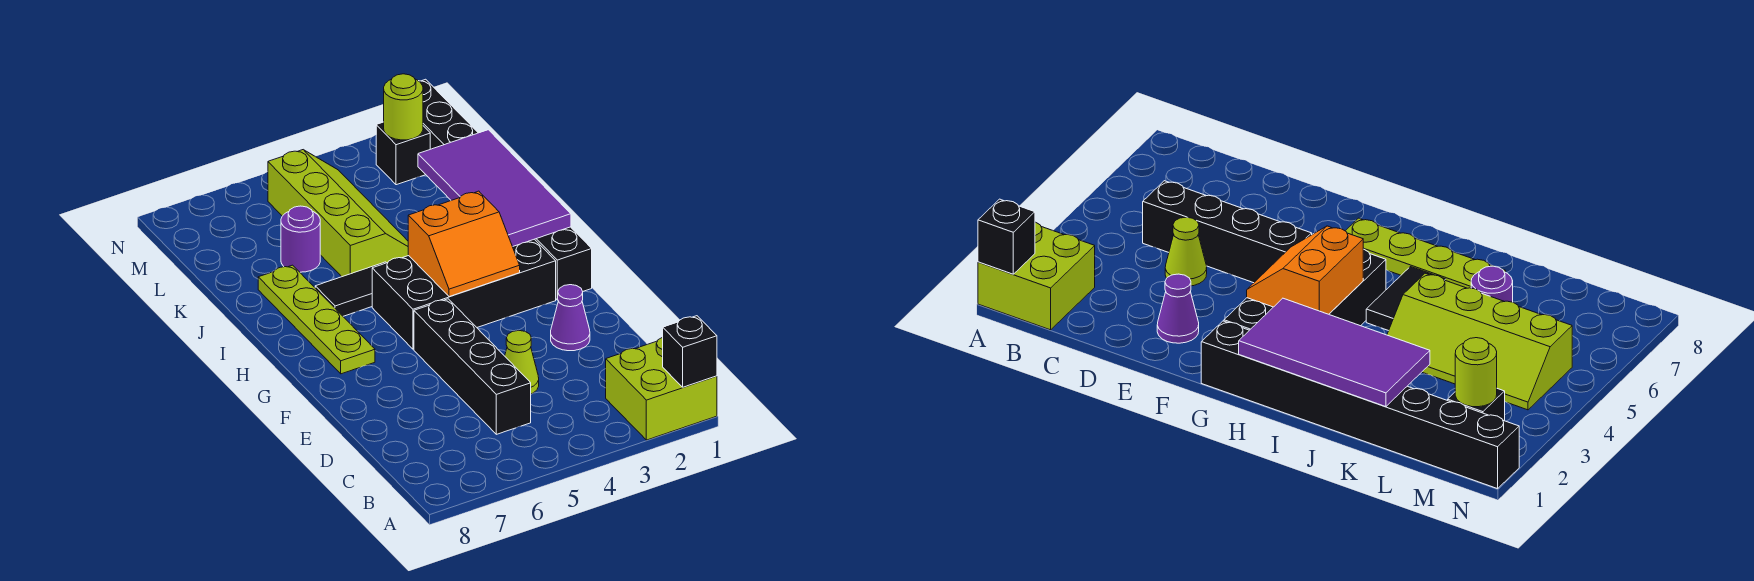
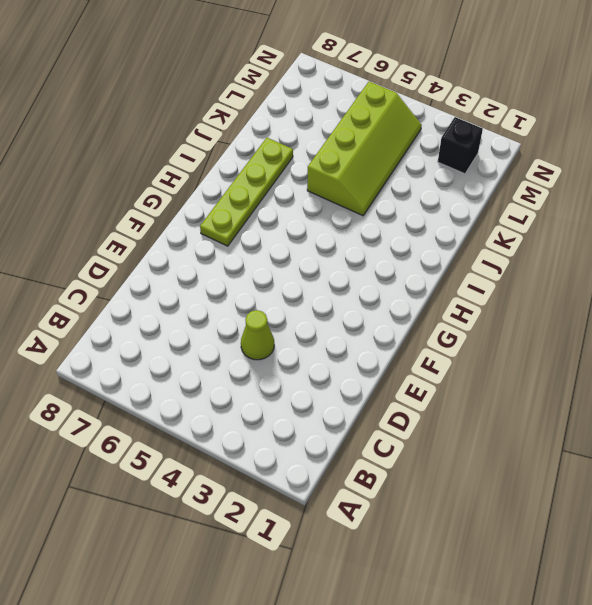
none -> lime 2x2 brick [606,337,717,440]
none -> black 1x4 brick [414,299,531,434]
none -> purple 1x1 cone [551,285,590,351]

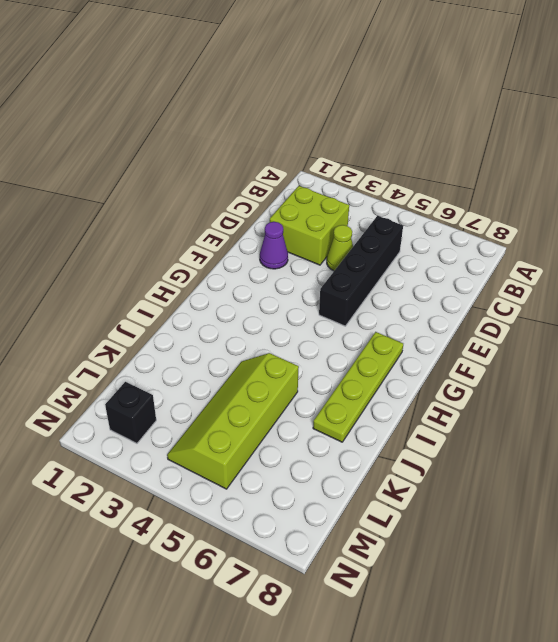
lime 2x2 brick [270,186,349,265] -> lime 2x2 brick moved to [606,337,717,440]
none -> black 1x8 brick [419,79,592,300]
none -> black 2x4 brick [372,239,556,349]
none -> black 1x2 tile [315,262,386,316]

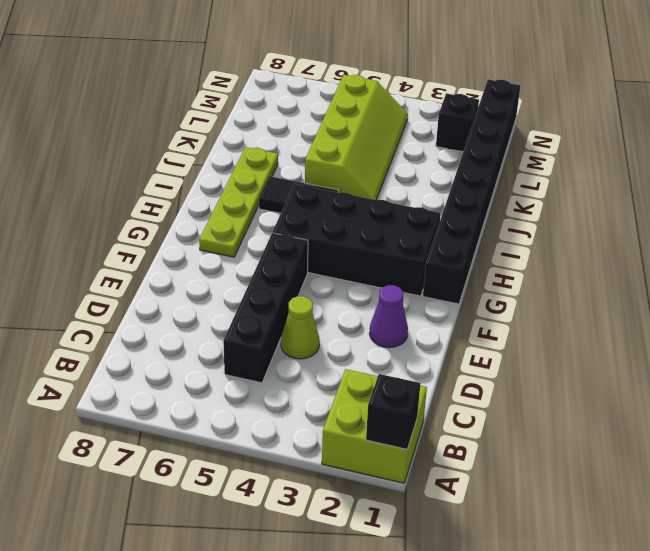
none -> purple 1x1 round brick [281,206,320,272]
none -> orange 2x2 slope [408,191,520,297]
none -> purple 2x4 tile [418,130,571,247]

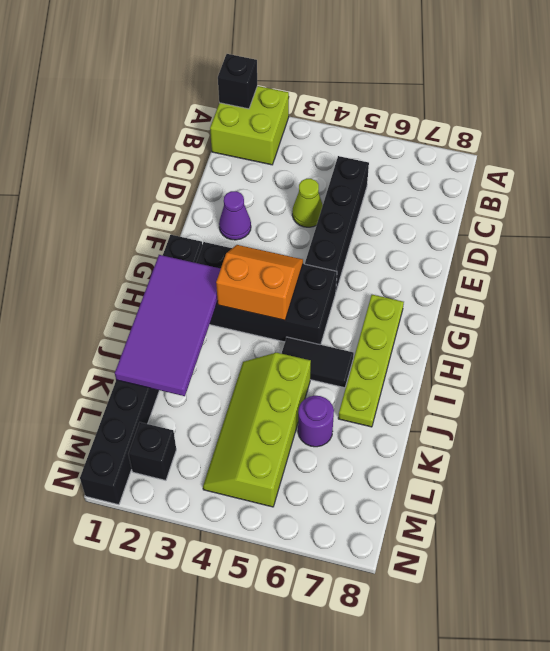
none -> lime 1x1 round brick [384,74,423,140]

